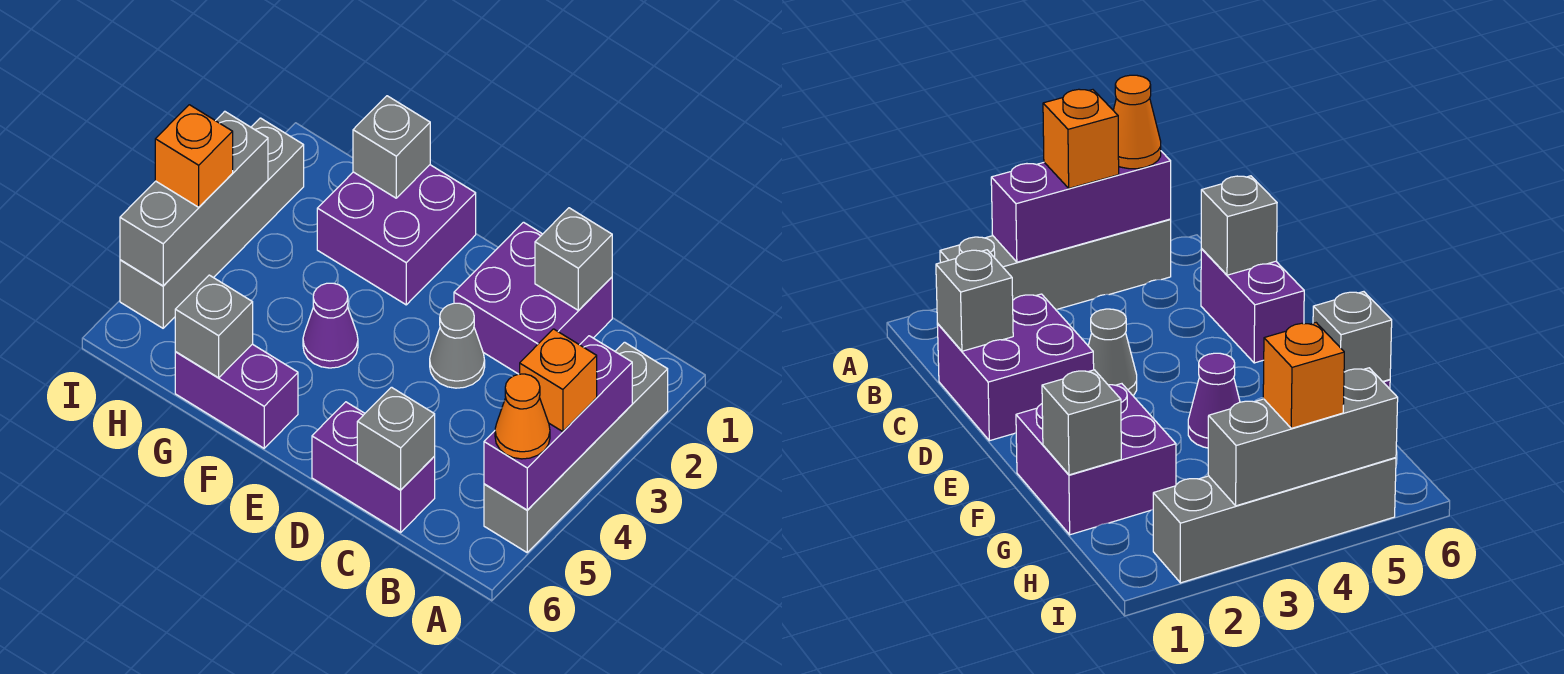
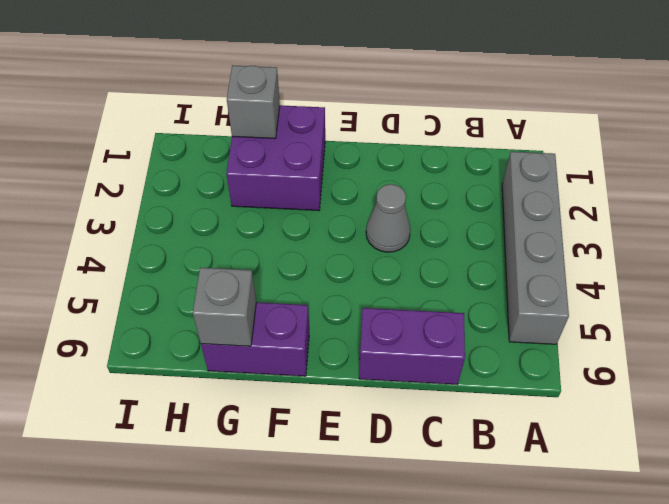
none -> purple 2x2 brick [454,222,612,374]
none -> purple 1x1 cone [303,283,358,368]
none -> grey 1x4 brick [120,118,304,328]

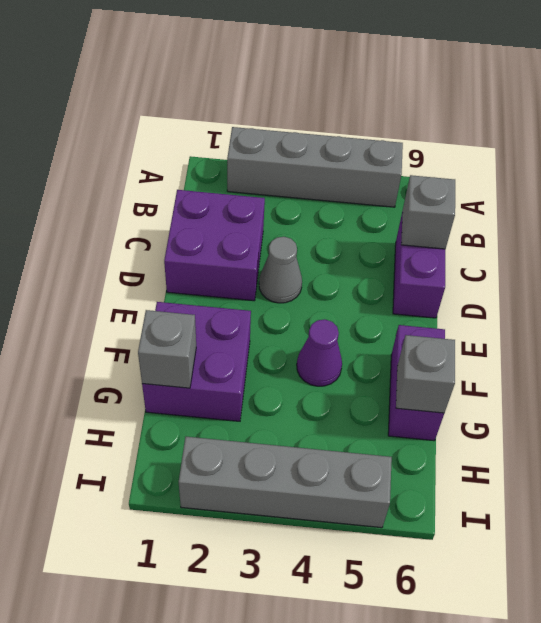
none -> purple 1x3 brick [484,336,632,510]
none -> grey 1x1 brick [535,208,612,310]
none -> grey 1x3 brick [120,111,268,286]

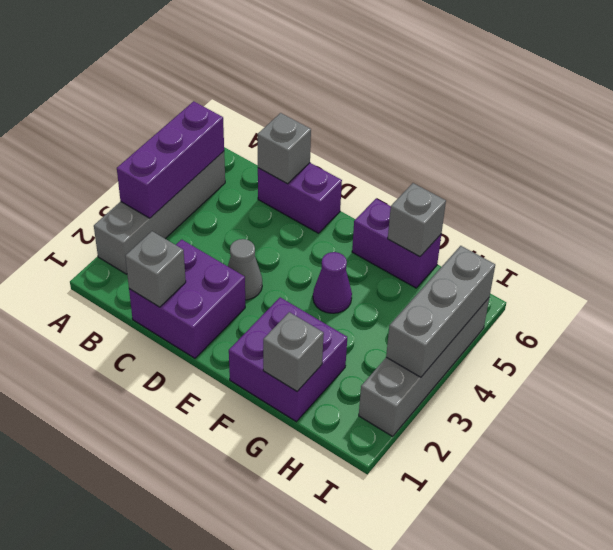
none -> orange 1x1 brick [520,329,597,432]
none -> orange 1x1 cone [495,374,550,459]
none -> orange 1x1 brick [155,105,233,207]

